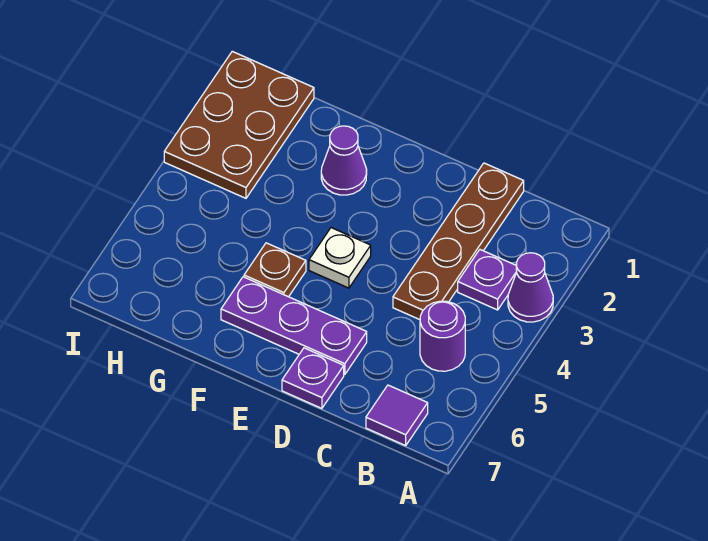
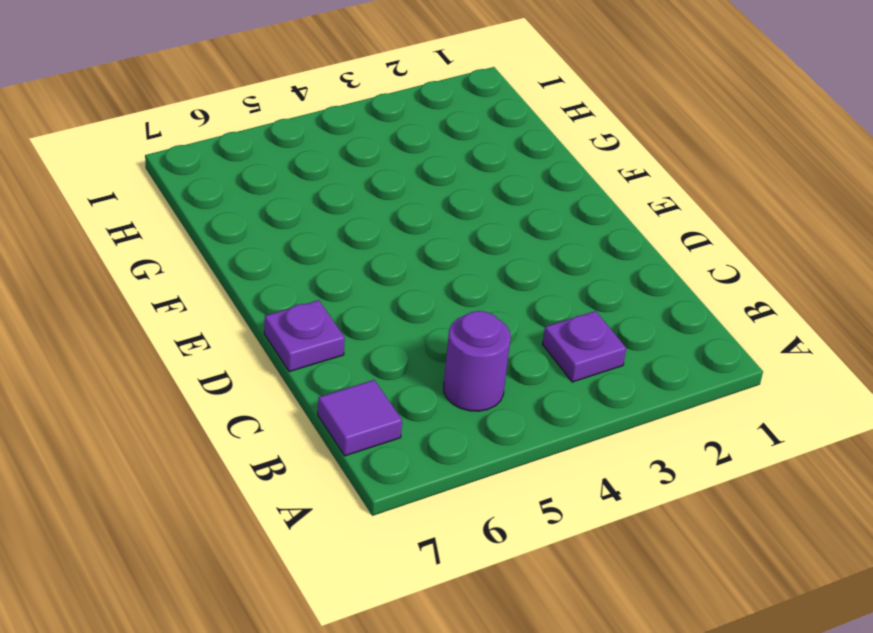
none -> purple 1x1 cone [508,253,553,322]
none -> brown 1x4 plate [393,163,524,320]

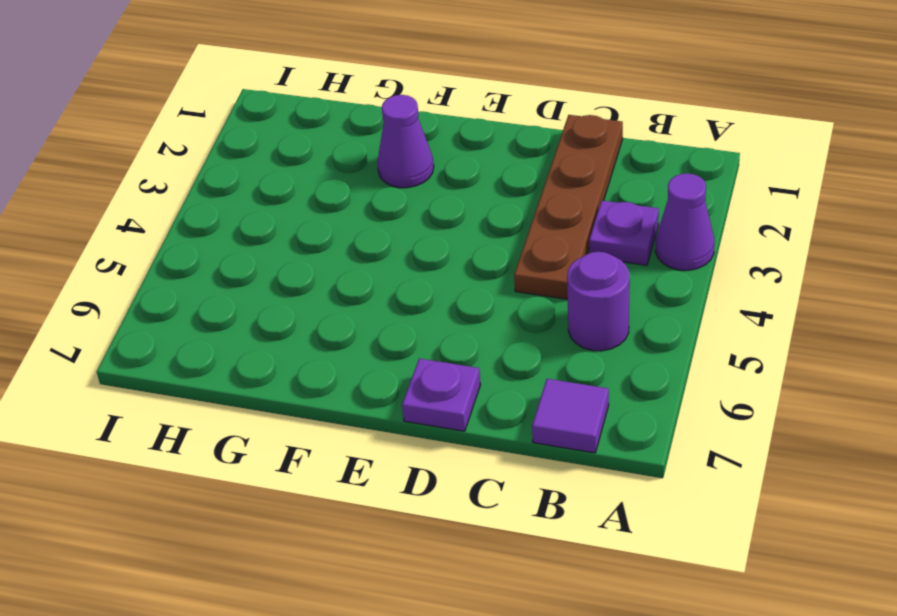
none -> purple 1x3 plate [221,277,367,375]
none -> white 1x1 plate [309,228,371,288]

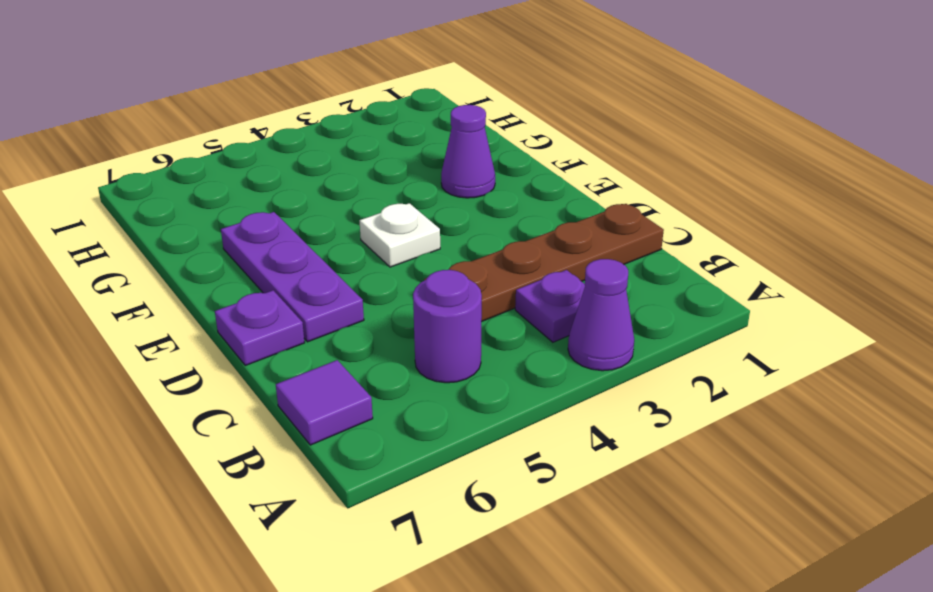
none -> brown 1x1 plate [244,243,306,297]
none -> brown 2x3 plate [164,51,314,198]

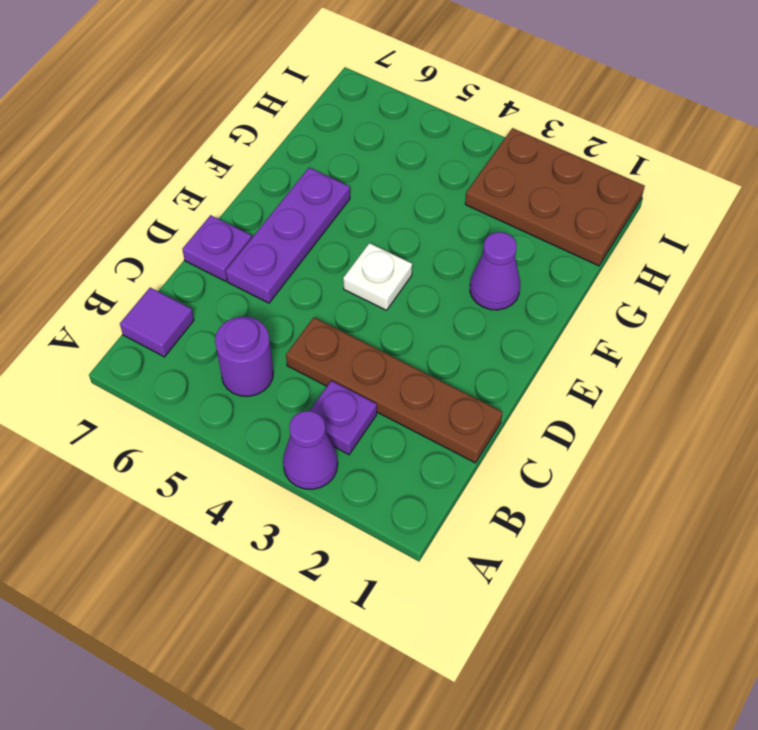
none -> brown 1x1 plate [244,243,306,297]

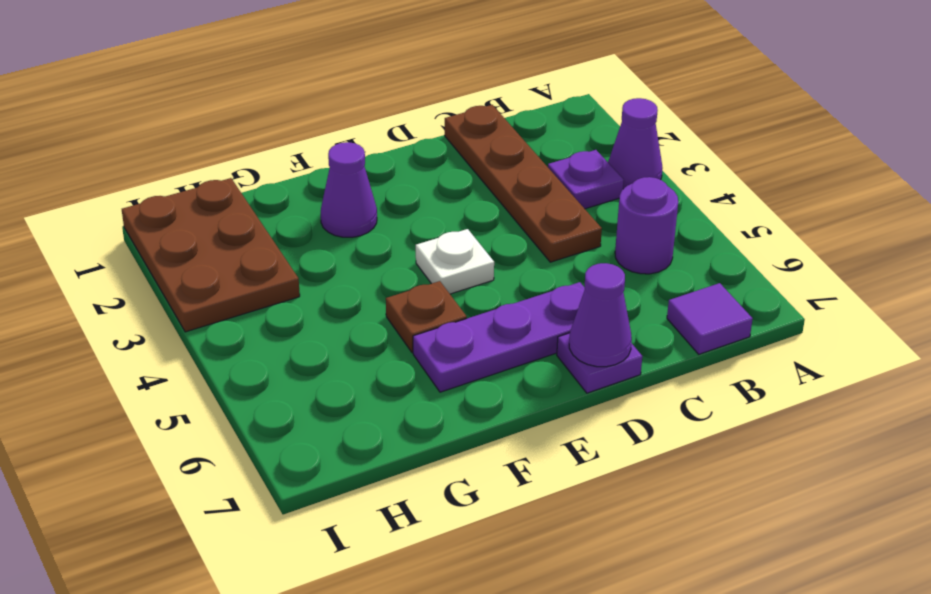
purple 1x1 cone [569,263,632,367] -> none

